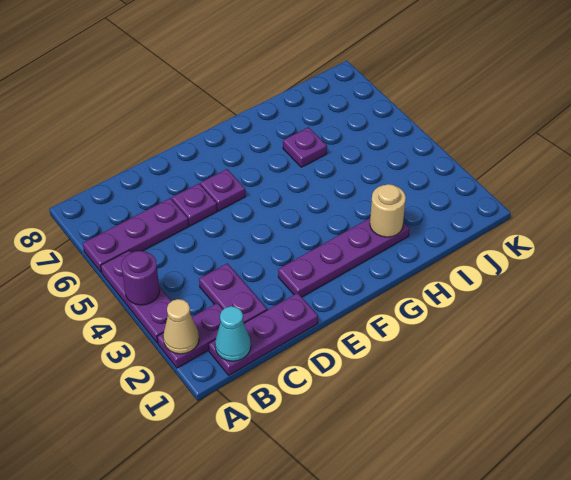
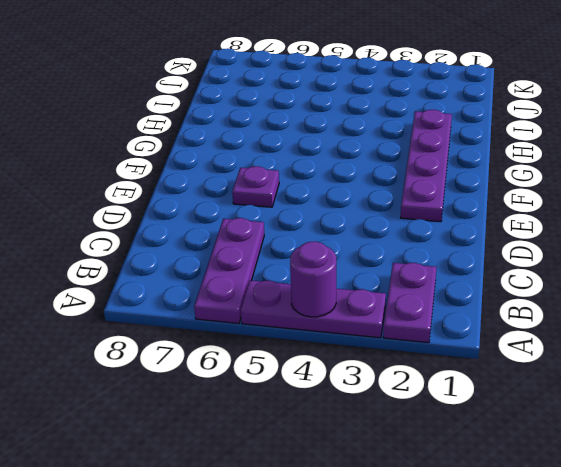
none -> purple 1x3 plate [209,293,318,375]
none -> purple 1x2 plate [199,263,267,323]
none -> purple 1x1 plate [172,183,217,226]

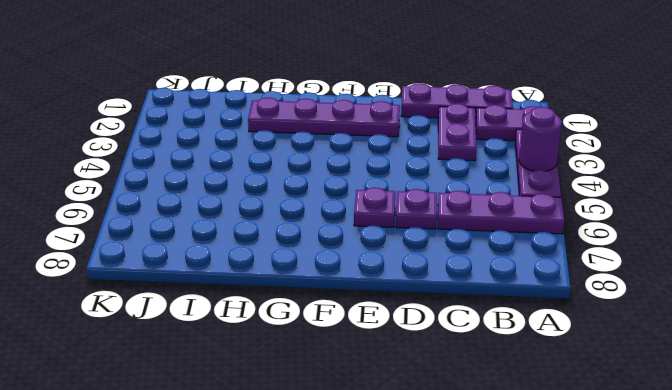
none -> purple 1x1 plate [283,127,327,167]
none -> tan 1x1 cone [163,299,199,354]
none -> cyan 1x1 cone [215,306,251,361]

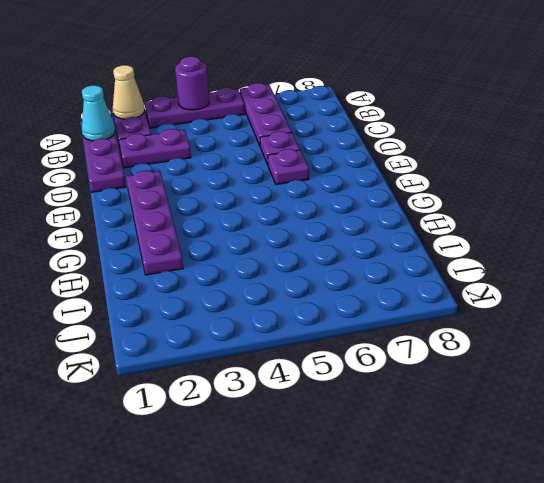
none -> purple 1x1 plate [283,127,327,167]
none -> tan 1x1 round brick [370,184,406,237]

